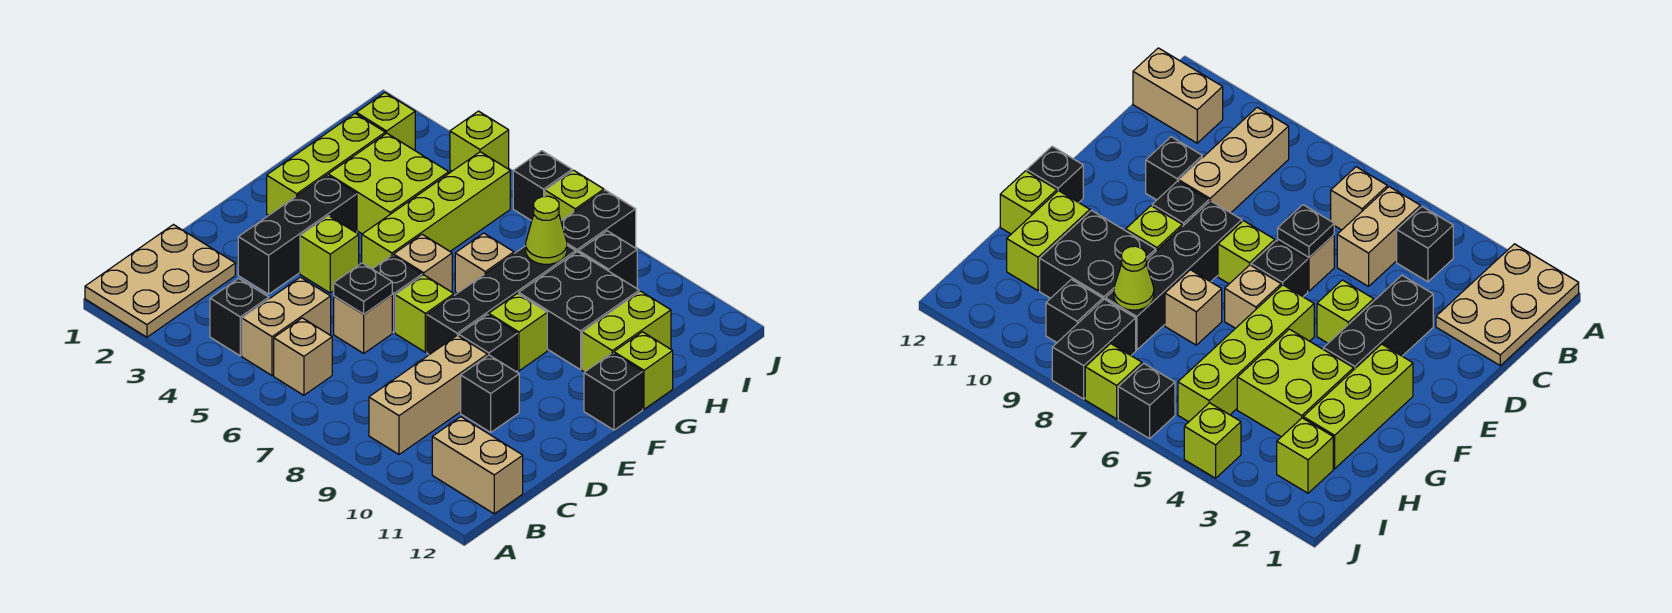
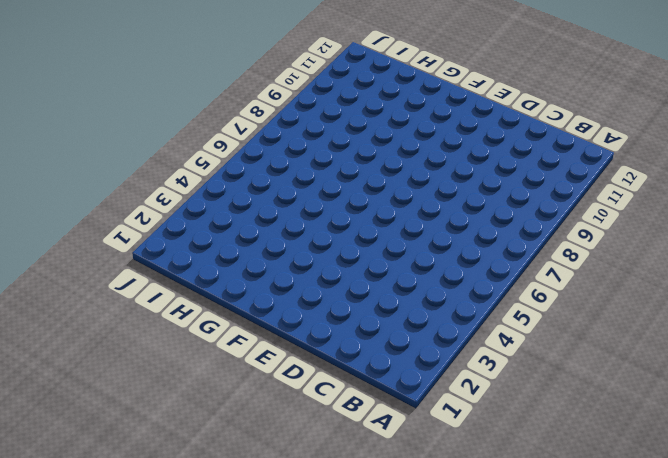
none -> tan 2x3 plate [85,225,235,337]
none -> black 1x1 brick [210,278,269,356]
none -> tan 1x2 brick [242,277,331,376]
none -> tan 1x1 brick [274,318,332,395]

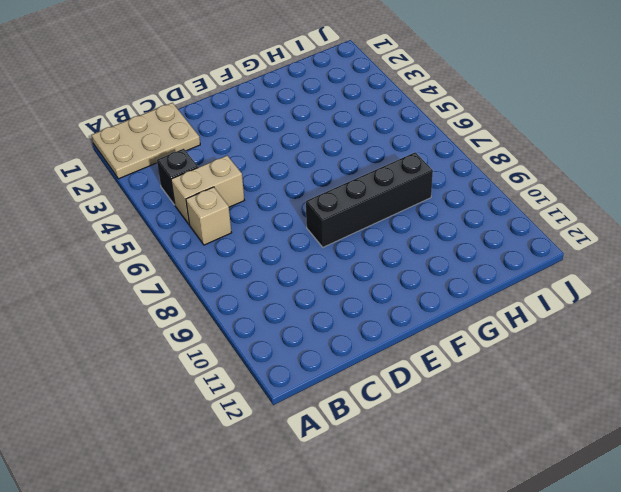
none -> tan 1x3 brick [369,335,488,454]
none -> tan 1x2 brick [432,417,523,514]
none -> black 1x3 brick [238,175,357,294]
none -> tan 1x1 brick [334,295,392,353]

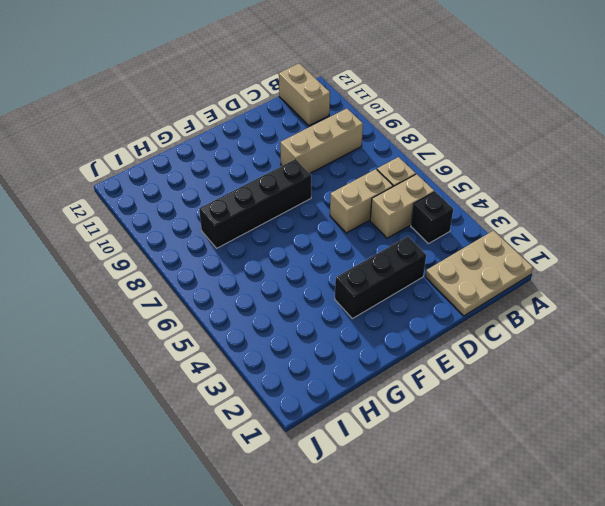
tan 1x2 brick [330,169,393,233] -> tan 1x1 brick [334,295,392,353]
none -> black 1x1 brick [461,355,519,432]
none -> lime 1x1 brick [300,216,359,293]
none -> black 1x1 brick [373,255,422,332]
none -> lime 1x1 brick [395,275,454,352]

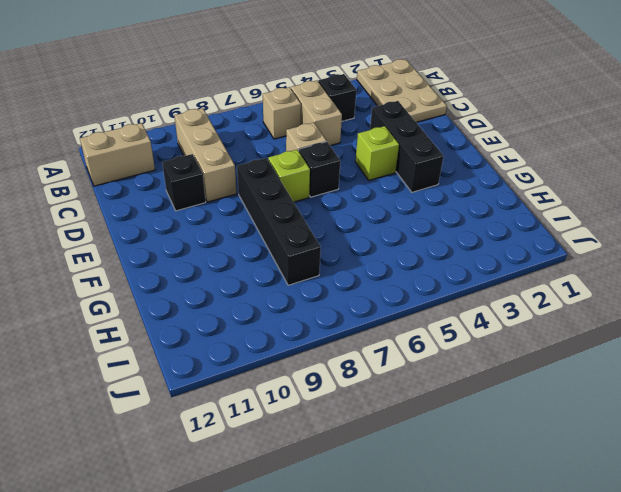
none -> black 1x1 brick [459,314,517,372]
none -> lime 1x3 brick [267,114,385,215]
none -> lime 1x4 brick [362,152,510,269]
none -> tan 1x1 brick [394,234,452,292]

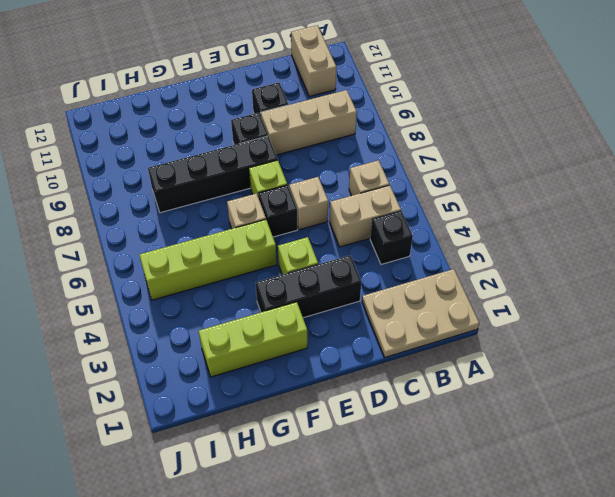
none -> lime 1x1 brick [489,294,547,371]
none -> black 1x1 brick [584,353,643,430]
none -> lime 2x2 brick [328,133,449,234]
none -> tan 1x1 brick [455,233,514,293]

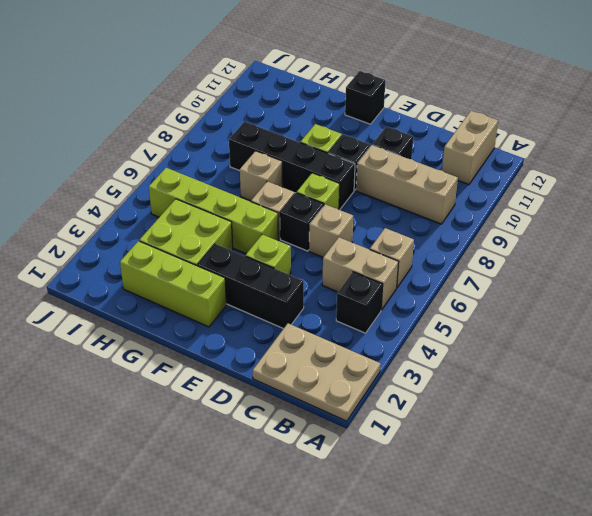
none -> black 2x2 brick [519,252,639,370]
none -> lime 1x2 brick [582,291,671,372]
none -> lime 1x1 brick [614,332,673,409]
none -> lime 1x1 brick [356,93,415,150]

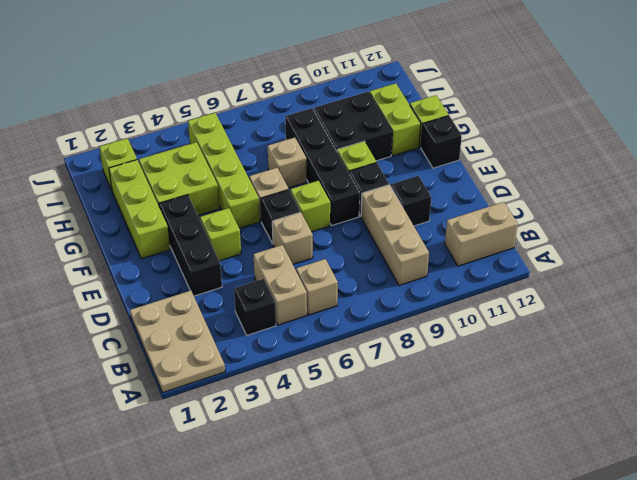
none -> black 1x2 brick [561,190,636,252]
none -> black 1x1 brick [579,231,637,288]
none -> lime 1x1 brick [450,111,509,171]
none -> black 1x1 brick [513,151,572,221]

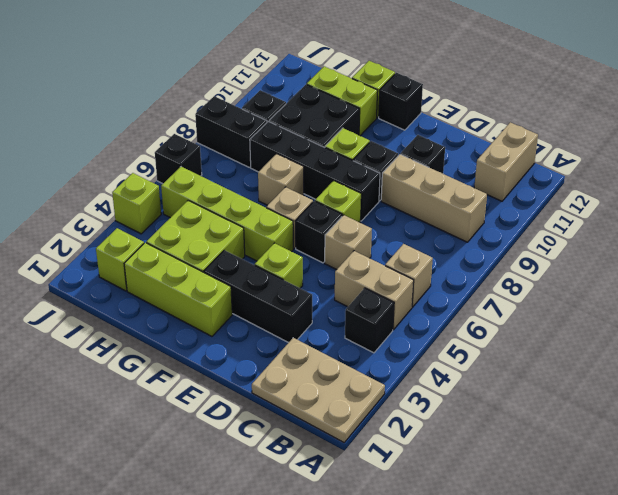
none -> lime 1x1 brick [545,170,604,221]
none -> black 1x1 plate [334,263,392,314]
none -> lime 1x1 cone [526,196,567,264]

